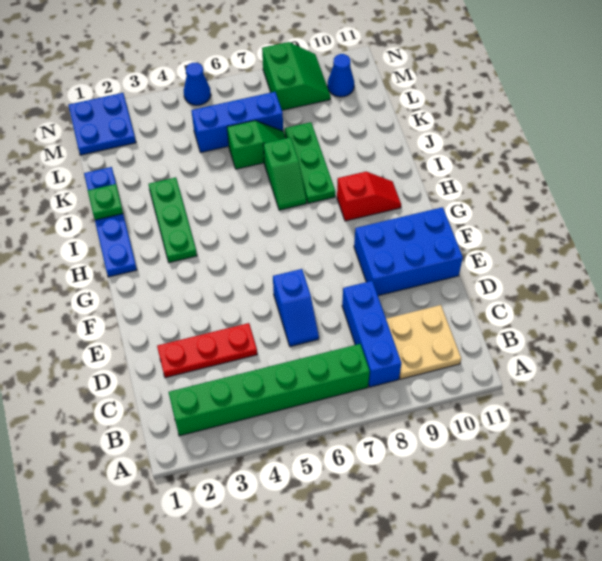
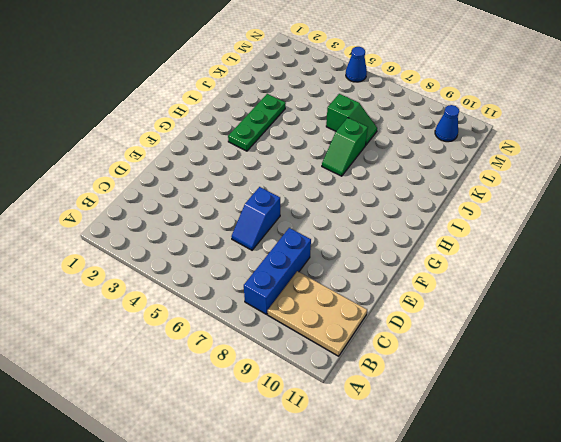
tan 2x3 plate [268,271,367,356] -> tan 2x2 plate [386,305,461,379]
none -> green 1x6 brick [169,344,370,436]
none -> red 1x3 plate [157,323,257,378]
none -> blue 2x3 brick [354,207,463,296]

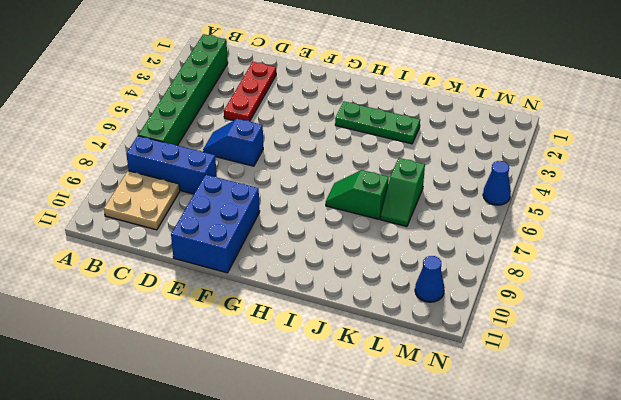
none -> blue 1x4 plate [84,167,137,277]
none -> red 1x2 slope [337,172,401,221]
none -> green 1x3 plate [285,122,335,203]

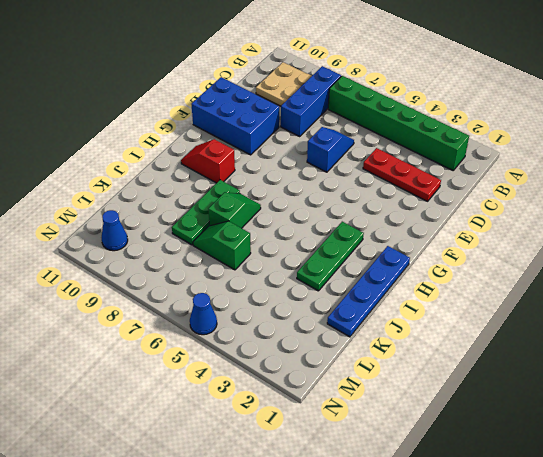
none -> blue 1x3 brick [191,92,283,152]
none -> blue 2x2 plate [69,93,136,155]
none -> green 2x2 slope [262,42,331,110]

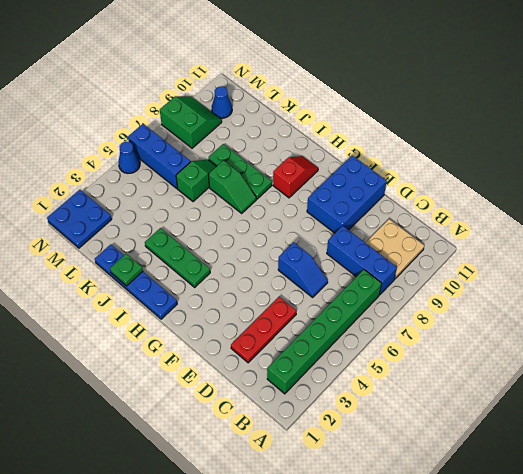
blue 1x3 brick [128,124,190,189] -> blue 1x3 brick turned to [191,92,283,152]

